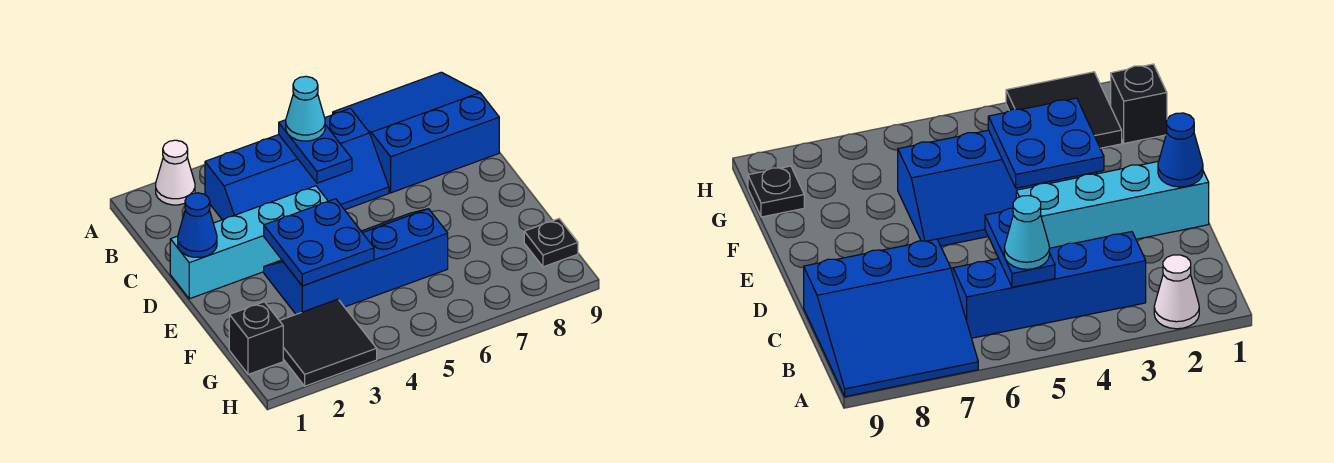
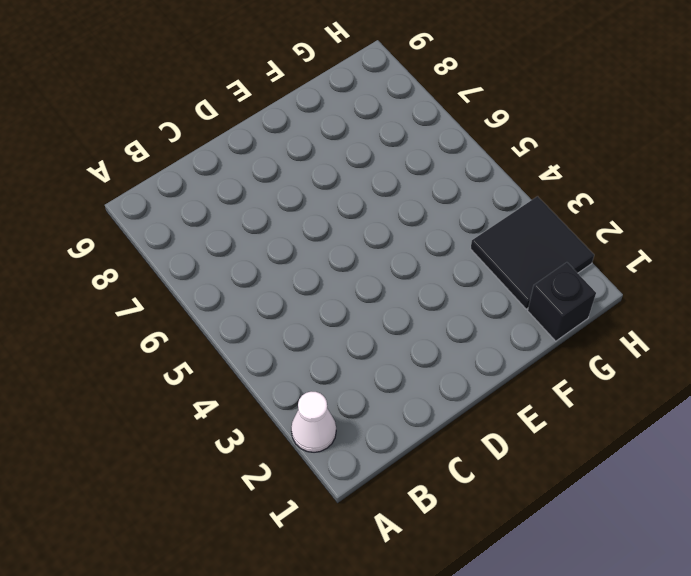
none -> blue 3x3 slope [333,72,499,193]
none -> blue 2x4 slope [205,108,389,220]
none -> cyan 1x4 brick [170,186,328,299]

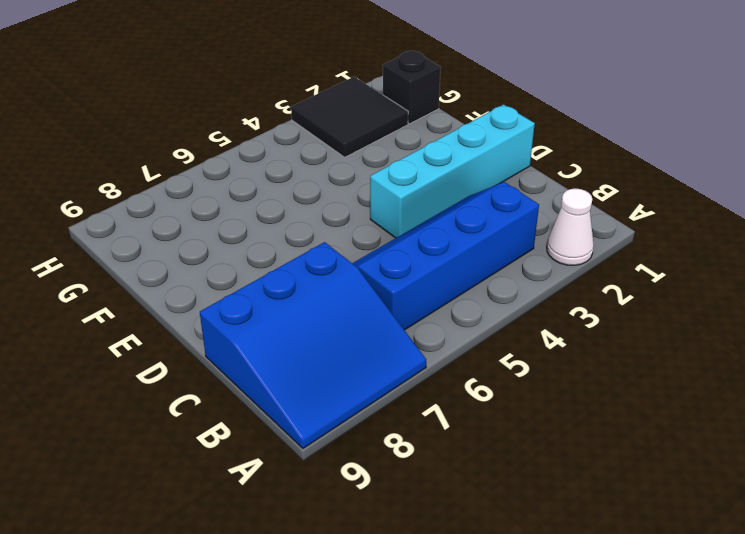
none -> blue 2x4 slope [264,209,448,314]
none -> black 1x1 plate [524,219,578,267]
none -> blue 1x2 plate [279,120,352,183]

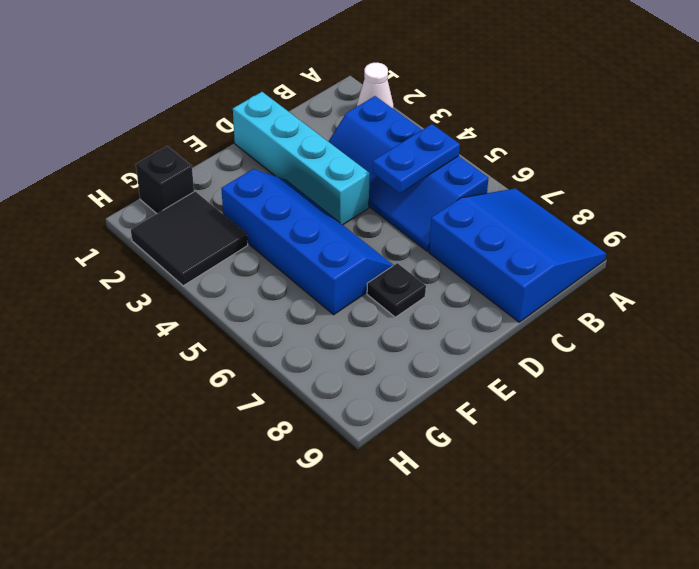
black 1x1 plate [367,263,426,317] -> black 1x1 plate moved to [524,219,578,267]
none -> blue 1x1 cone [178,193,217,257]
none -> blue 2x2 plate [264,199,374,286]
none -> cyan 1x1 cone [286,76,325,141]

